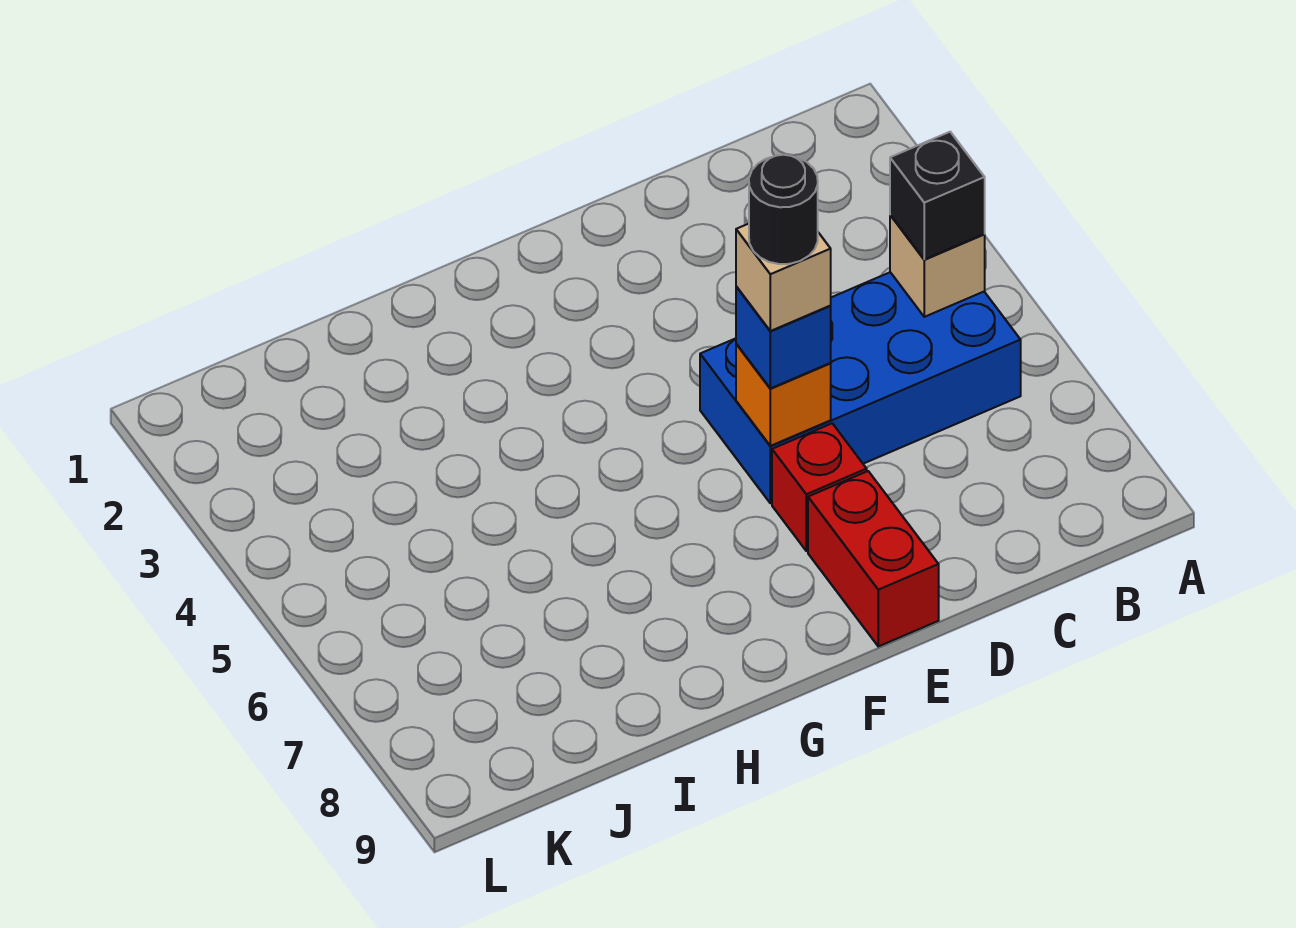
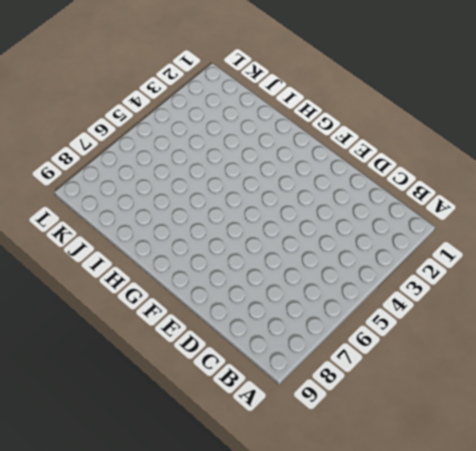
none -> blue 2x4 brick [700,272,1021,503]
none -> red 1x1 brick [772,423,867,551]

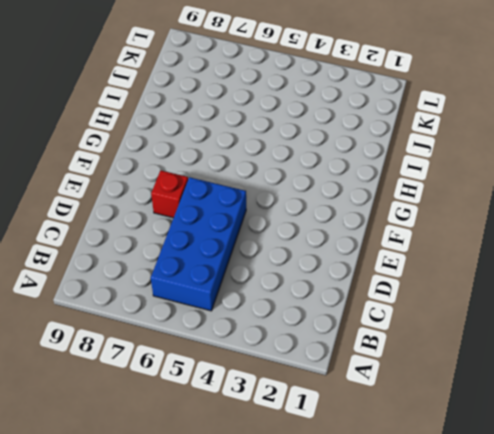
none -> red 1x2 brick [808,471,939,646]
none -> tan 1x1 brick [890,215,985,317]

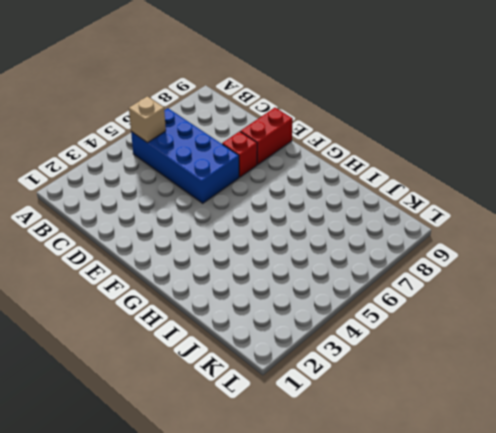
none -> orange 1x1 brick [736,344,831,446]
none -> black 1x1 brick [890,132,985,259]

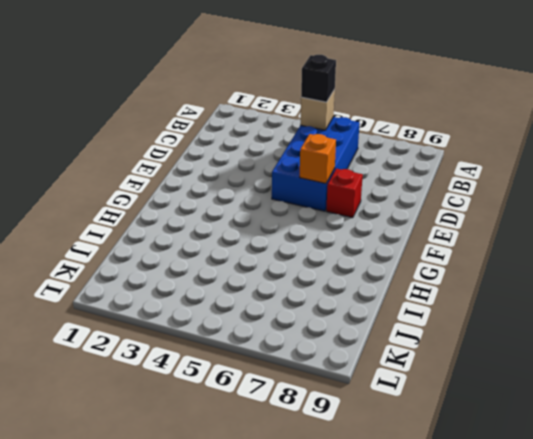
none -> red 1x2 brick [808,471,939,646]
none -> blue 1x1 brick [736,286,831,388]

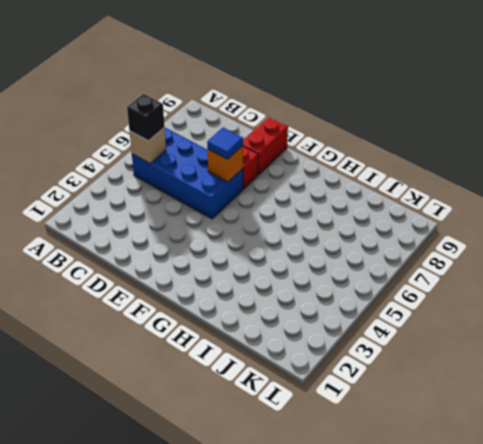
blue 1x1 tile [207,128,243,159] -> blue 1x1 brick [736,286,831,388]
none -> tan 1x1 brick [736,224,831,331]
none -> black 1x1 round brick [749,155,818,264]

